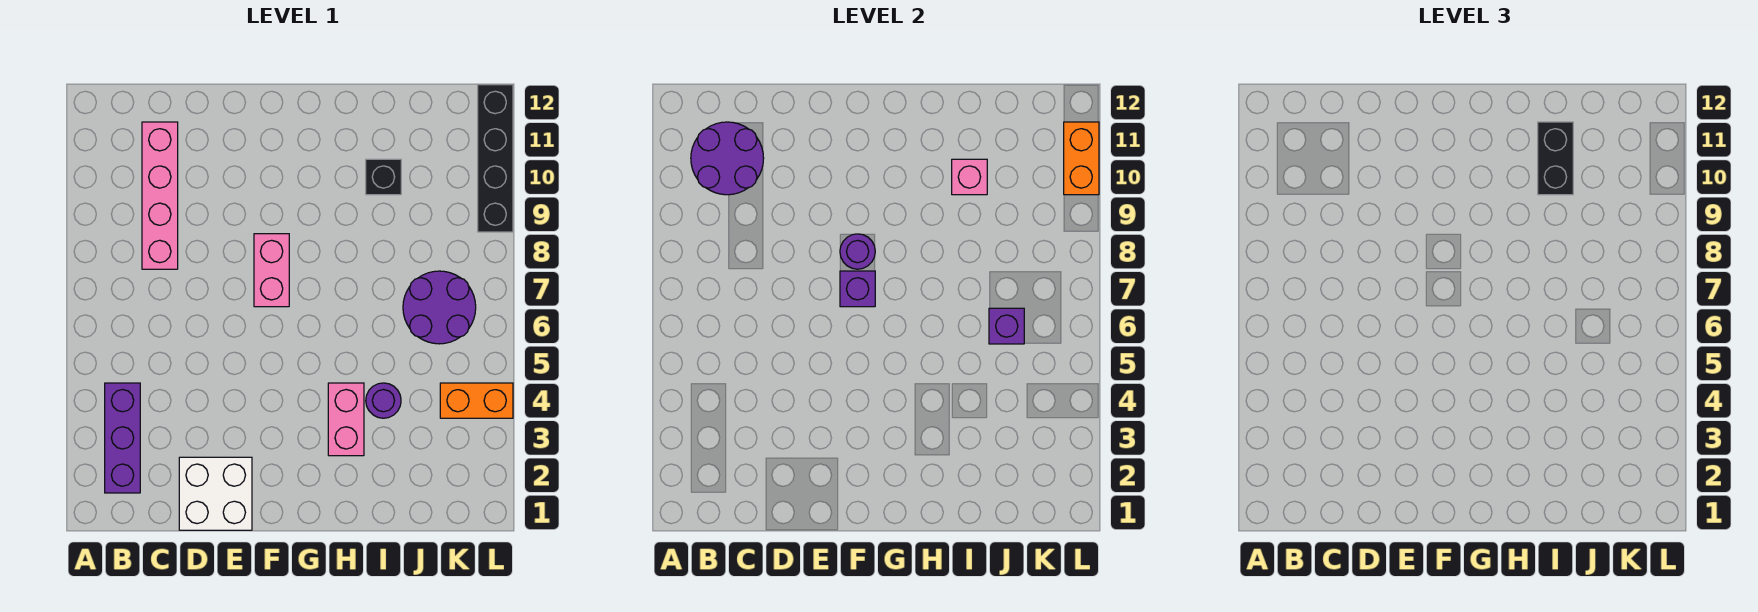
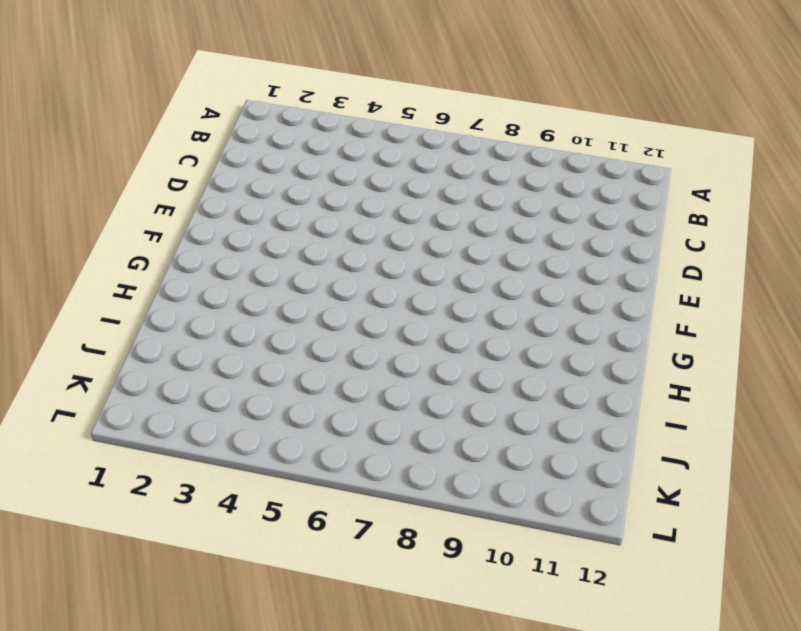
none -> purple 1x3 brick [105,383,140,493]
none -> pink 1x4 brick [142,122,178,269]
none -> white 2x2 brick [179,457,252,530]

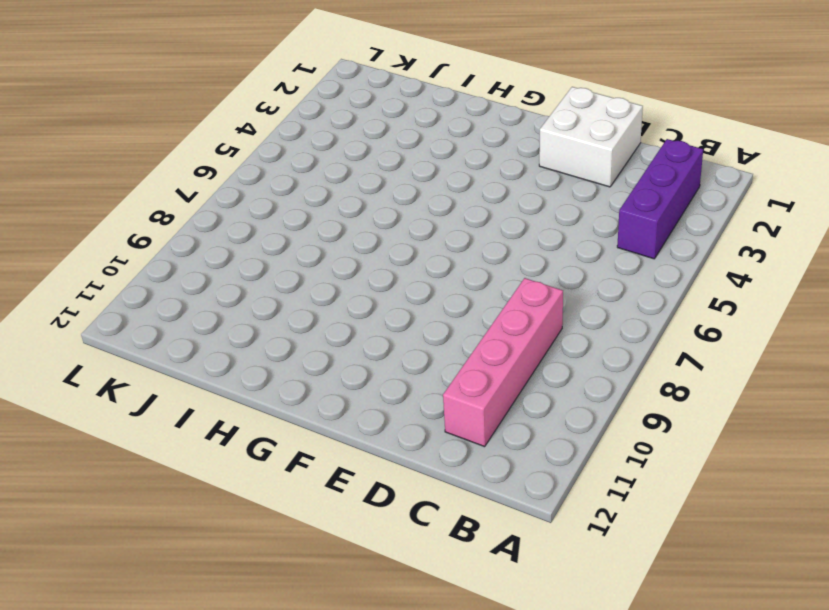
none -> pink 1x2 brick [254,234,289,307]
none -> pink 1x2 brick [328,383,364,456]
none -> purple 1x1 round brick [366,383,401,418]

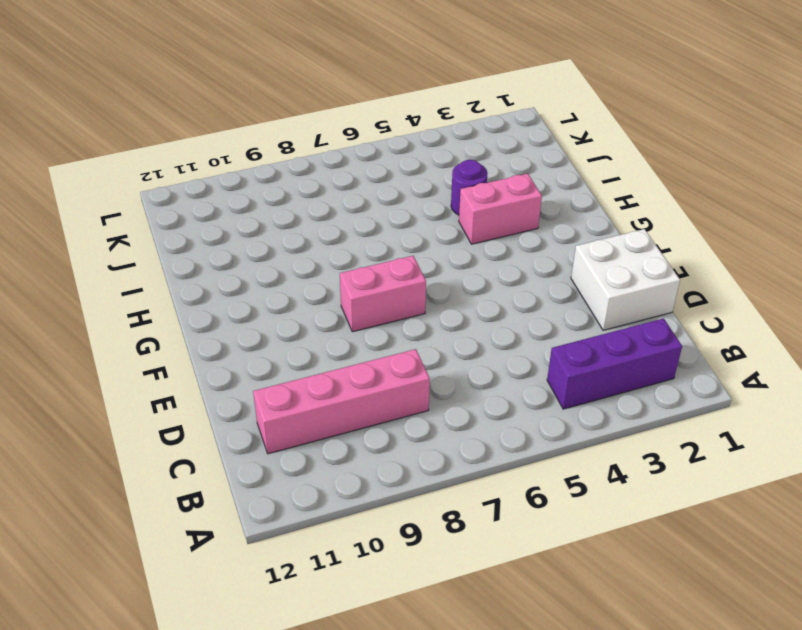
none -> black 1x1 brick [366,159,401,195]
none -> purple 2x2 round brick [403,271,476,344]
none -> orange 1x2 brick [440,383,513,418]

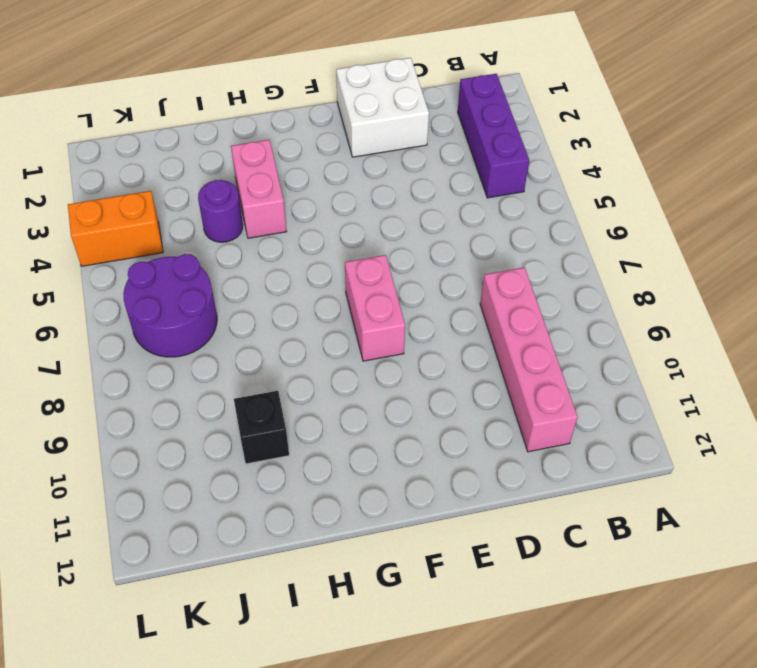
none -> black 1x4 brick [478,85,513,232]
none -> purple 2x2 round brick [691,122,764,195]
none -> purple 1x1 brick [840,271,875,307]

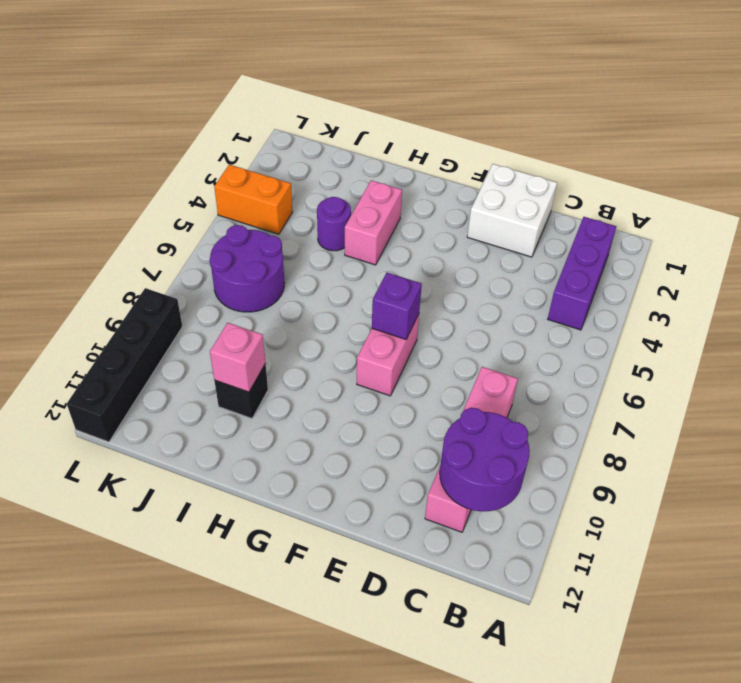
none -> purple 1x1 round brick [840,234,875,269]
none -> purple 1x1 brick [989,308,1024,344]
none -> orange 1x2 brick [1064,122,1099,195]

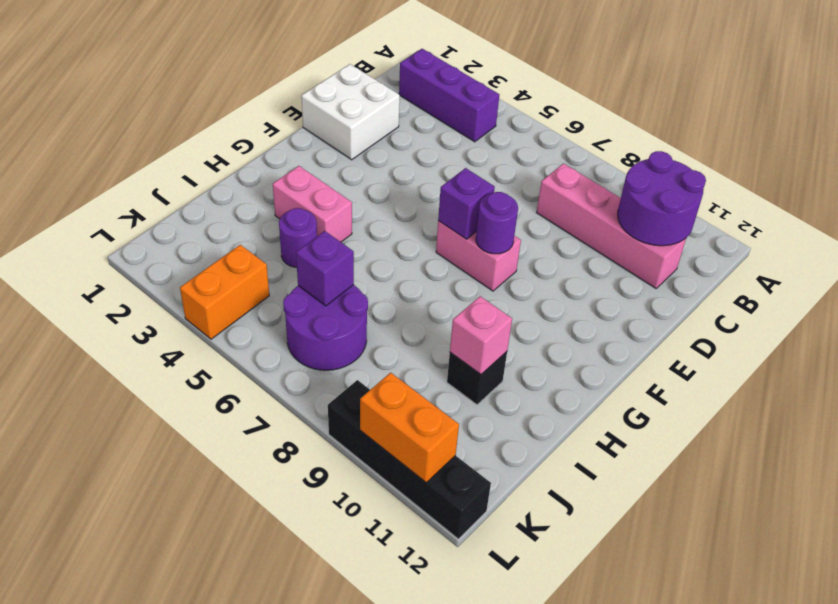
none -> black 1x2 brick [1538,122,1573,195]

